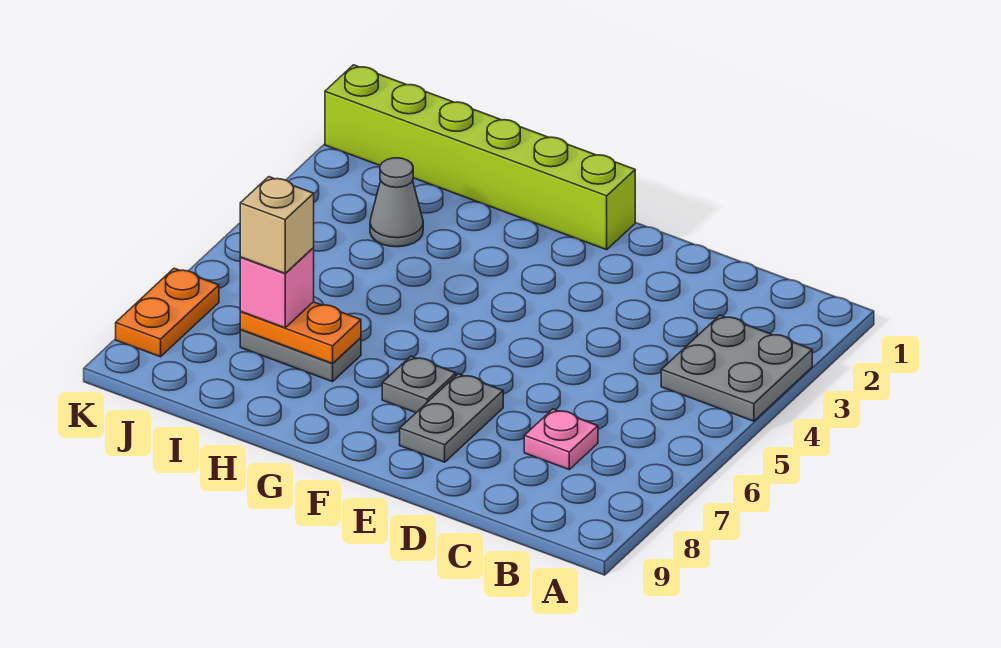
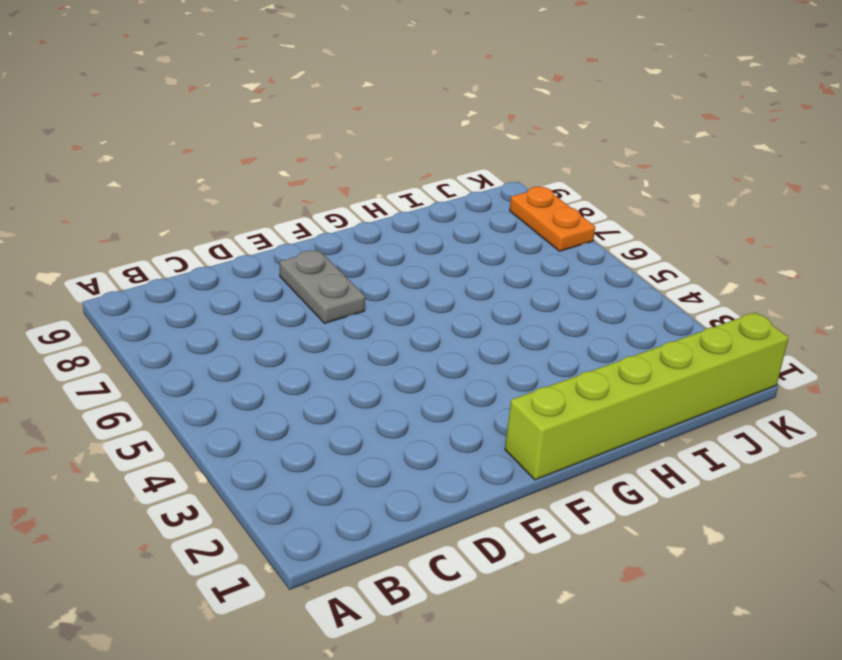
none -> grey 2x2 plate [661,315,812,421]
none -> pink 1x1 plate [524,409,598,469]

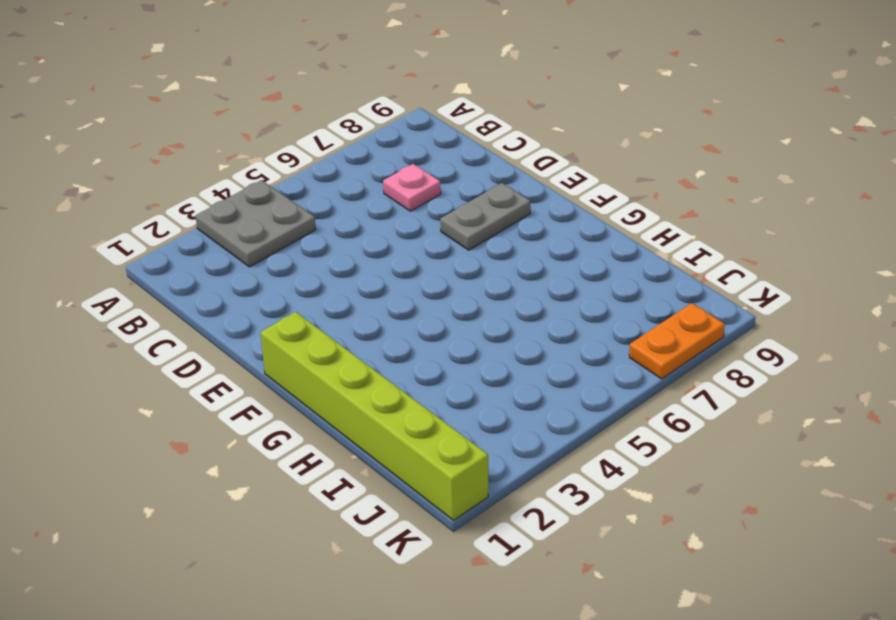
none -> grey 1x1 plate [382,356,456,413]
none -> grey 1x2 plate [240,330,361,382]

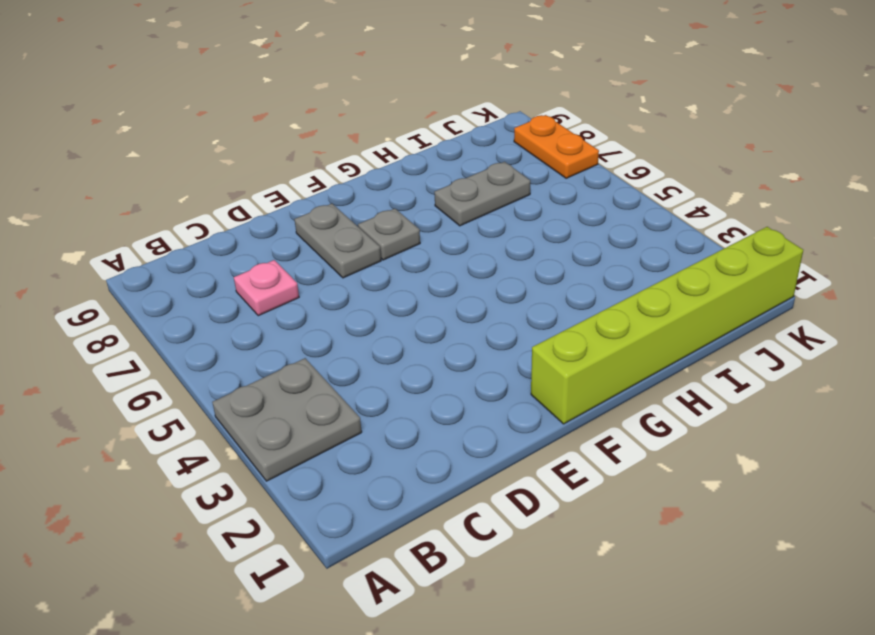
none -> grey 1x1 cone [370,158,423,247]
none -> orange 1x2 plate [240,302,361,364]

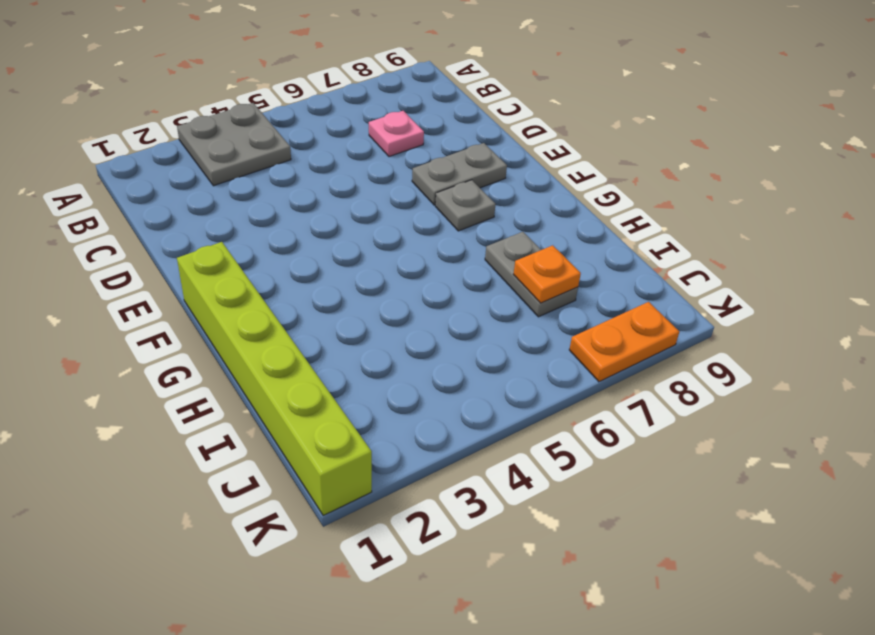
orange 1x1 plate [513,245,581,303] -> orange 1x2 plate [240,302,361,364]
none -> grey 1x1 cone [370,158,423,247]
none -> pink 1x1 brick [240,248,314,328]

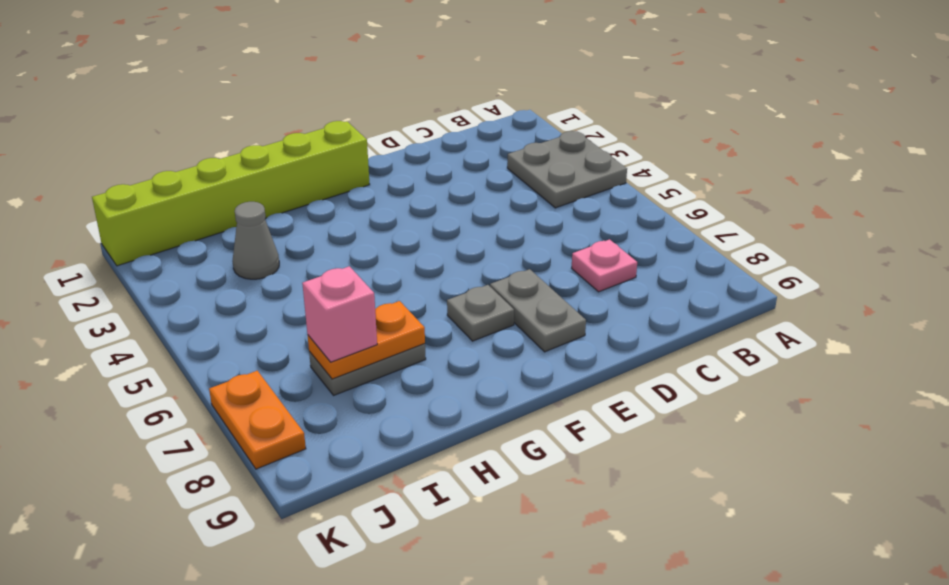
none -> tan 1x1 brick [240,177,314,273]

